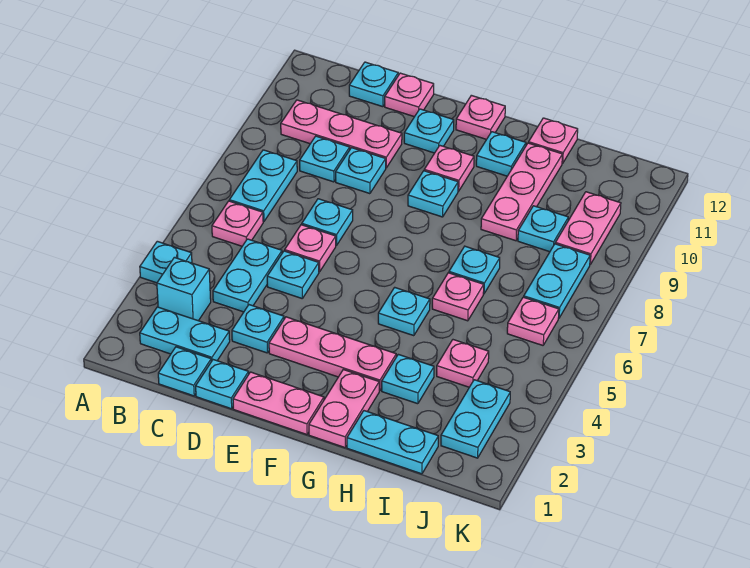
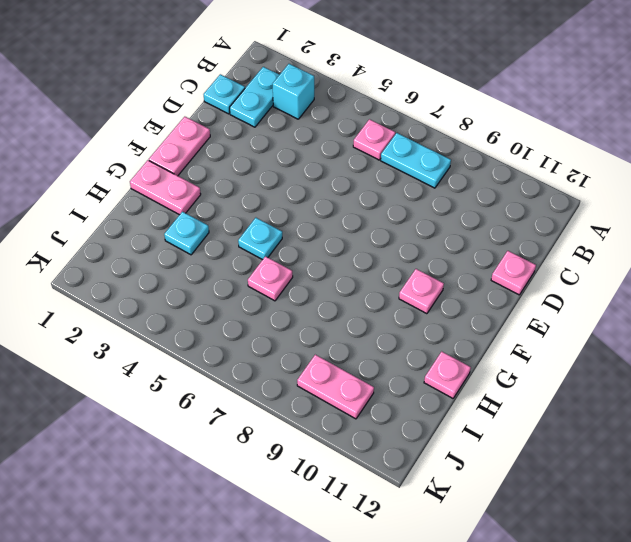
none -> cyan 1x1 plate [140,241,192,283]
none -> pink 1x3 plate [281,100,402,168]
none -> cyan 1x2 plate [213,239,282,312]
none -> cyan 1x1 plate [300,136,350,182]

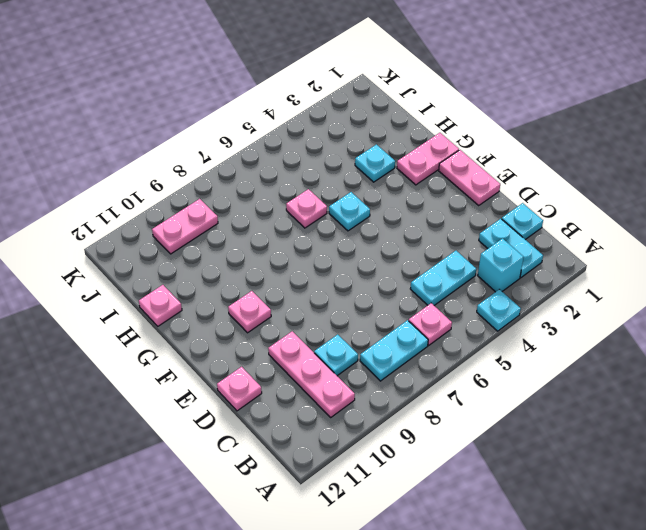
none -> cyan 1x1 plate [349,62,398,107]
none -> cyan 1x1 plate [196,360,249,409]
none -> cyan 1x1 plate [232,305,284,353]
none -> cyan 1x1 plate [267,251,319,298]

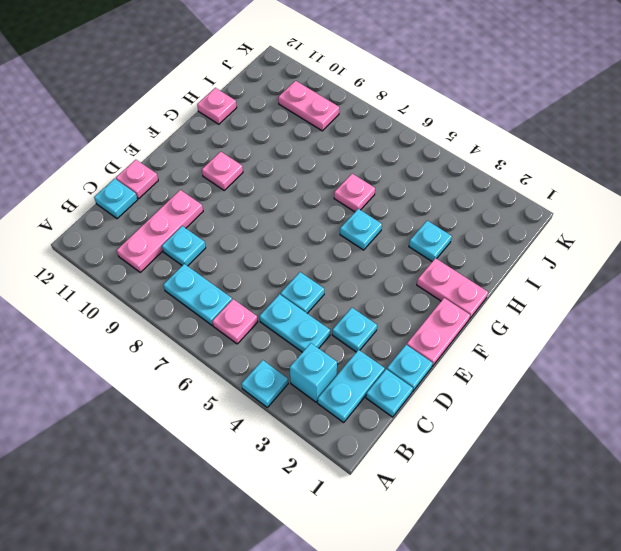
none -> pink 1x1 plate [285,225,336,272]
none -> cyan 1x1 plate [302,199,353,245]
none -> cyan 1x1 plate [336,148,386,194]
none -> pink 1x3 plate [269,317,396,391]

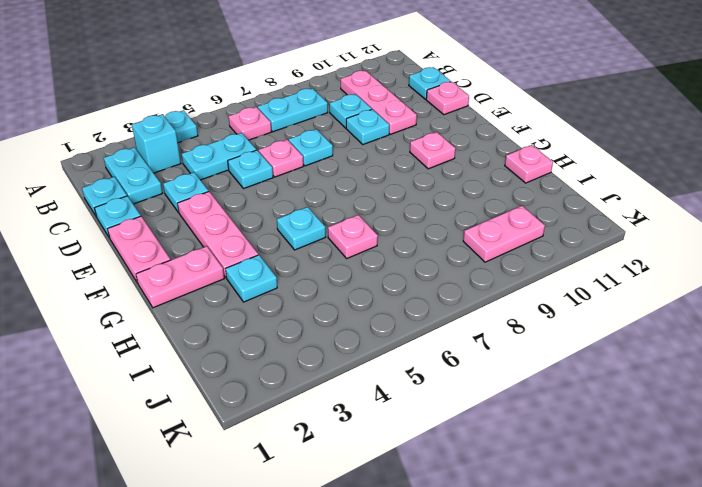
none -> cyan 1x1 plate [404,109,454,153]
none -> cyan 1x1 plate [408,171,458,217]
none -> pink 1x1 plate [456,95,505,139]
none -> cyan 1x1 plate [476,132,526,176]

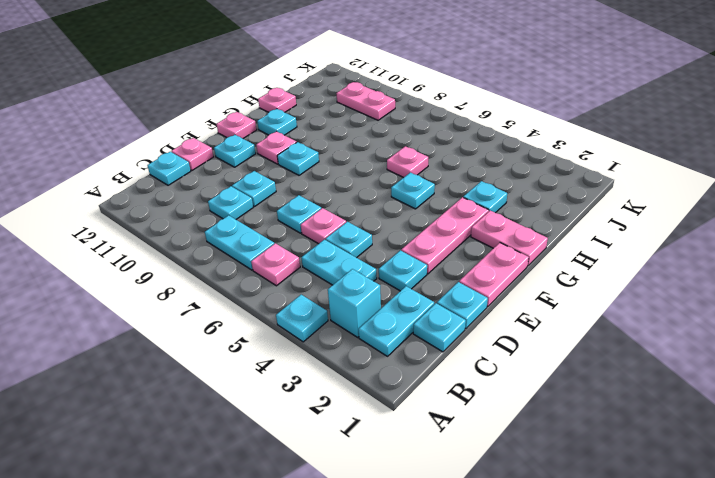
none -> pink 1x3 plate [281,100,402,168]
none -> cyan 1x2 plate [347,411,438,474]
none -> cyan 1x1 plate [449,246,500,294]
none -> pink 1x3 plate [481,143,562,241]

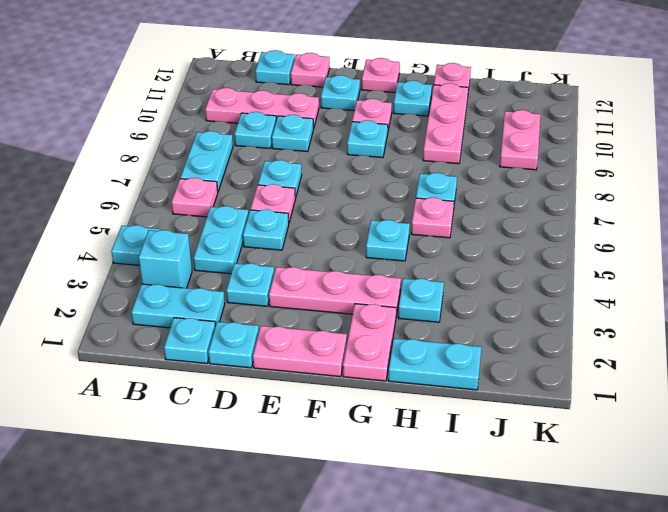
none -> pink 1x1 plate [437,340,489,387]
none -> cyan 1x1 plate [518,206,568,252]
none -> cyan 1x2 plate [441,380,510,458]
none -> pink 1x1 plate [507,297,559,345]

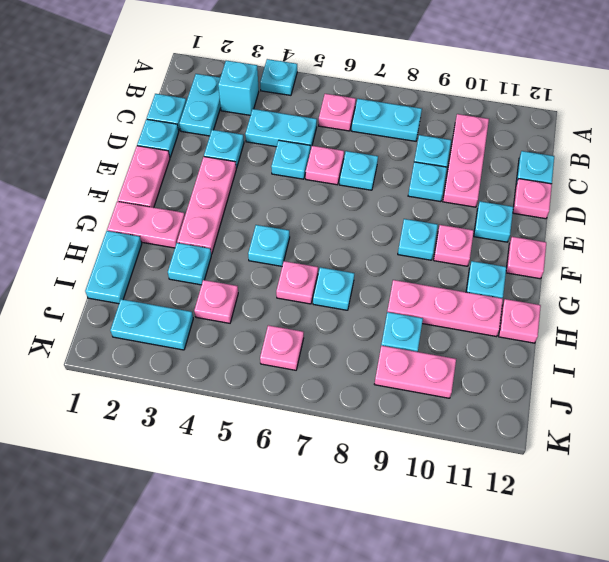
none -> cyan 1x2 plate [524,244,590,318]

